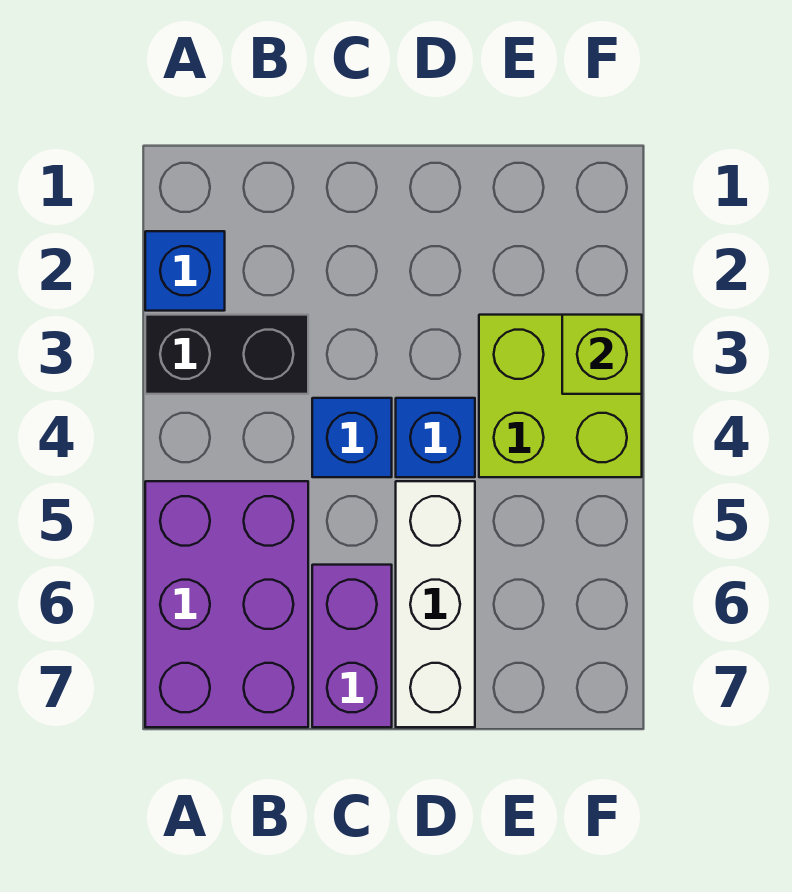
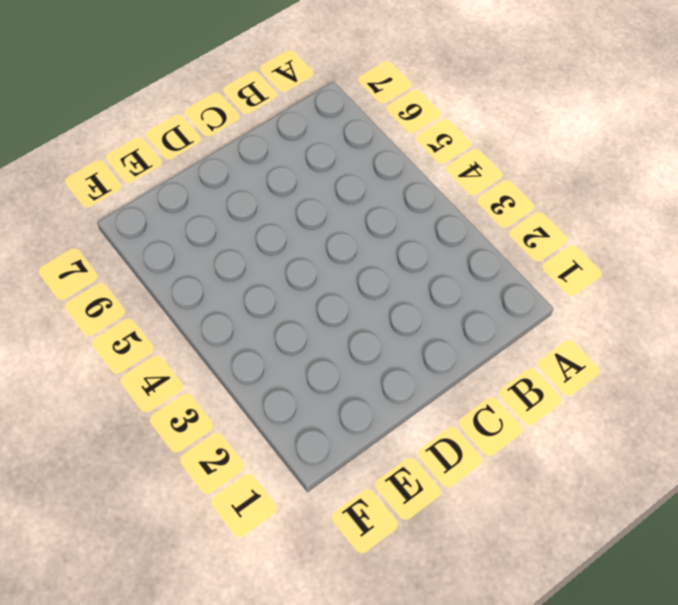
none -> blue 1x1 brick [145,231,225,311]
none -> black 1x2 brick [145,315,308,394]

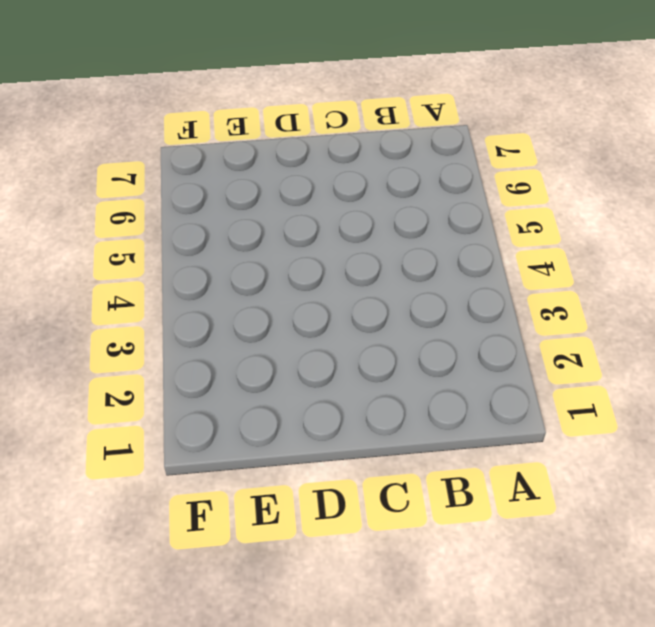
none -> blue 1x1 brick [145,231,225,311]
none -> black 1x2 brick [145,315,308,394]

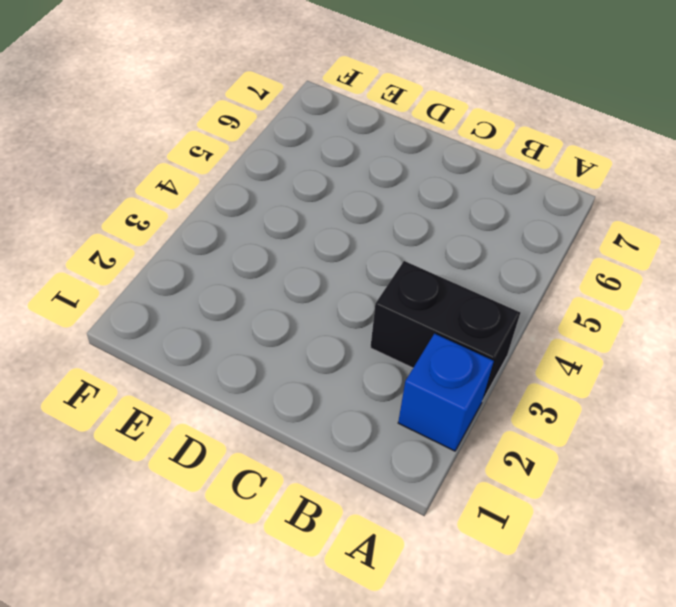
none -> purple 2x3 brick [145,481,308,727]
none -> blue 1x1 brick [312,398,392,477]

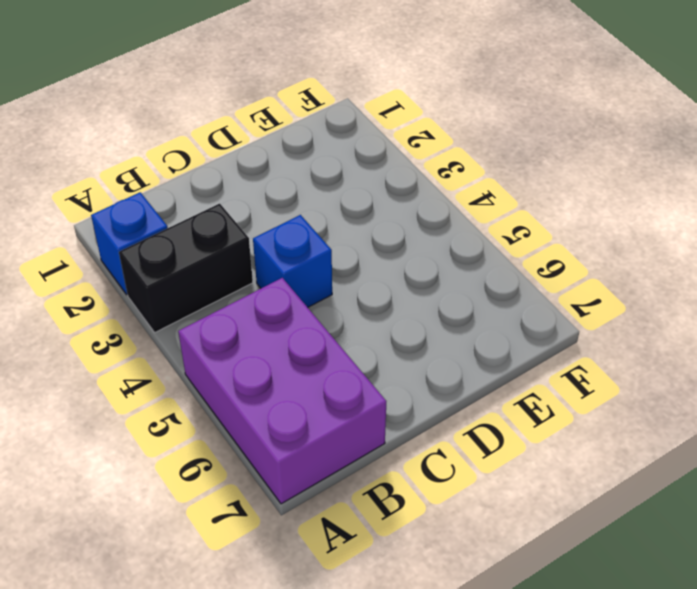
none -> purple 1x2 brick [312,565,392,727]
none -> blue 1x1 brick [396,398,475,477]

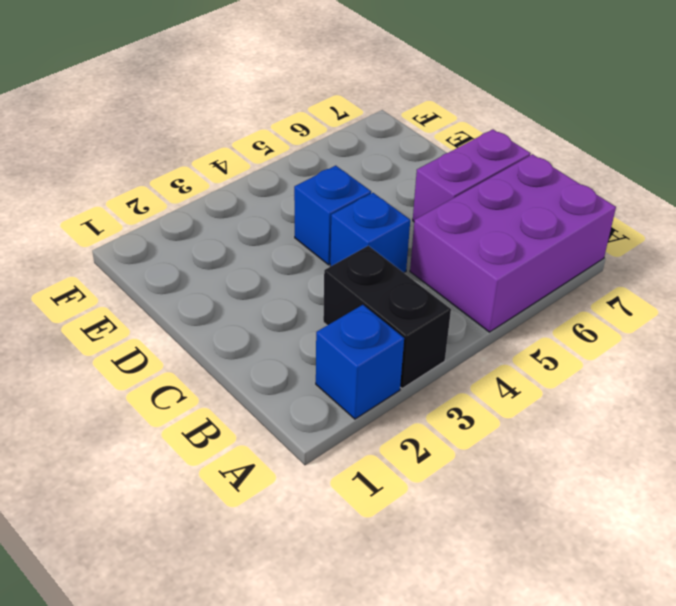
none -> white 1x3 brick [396,481,475,727]
none -> lime 2x2 brick [479,315,642,477]

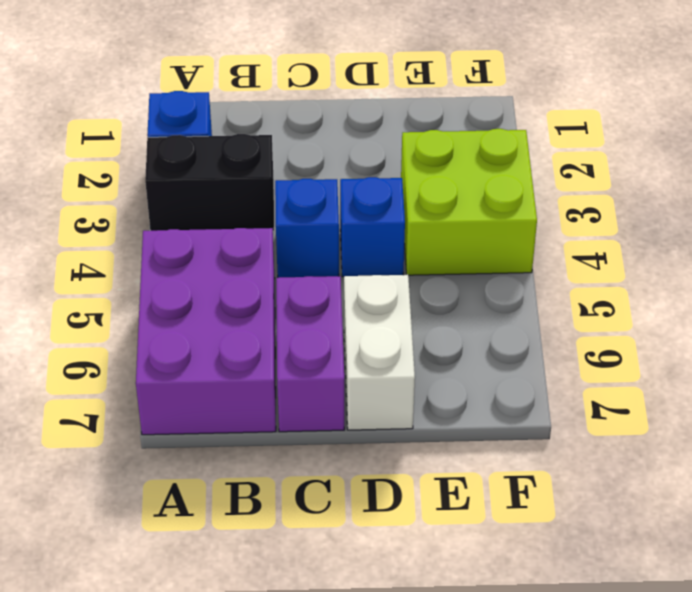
white 1x2 brick [344,274,415,430] -> white 1x3 brick [396,481,475,727]
none -> lime 1x1 brick [562,315,642,394]

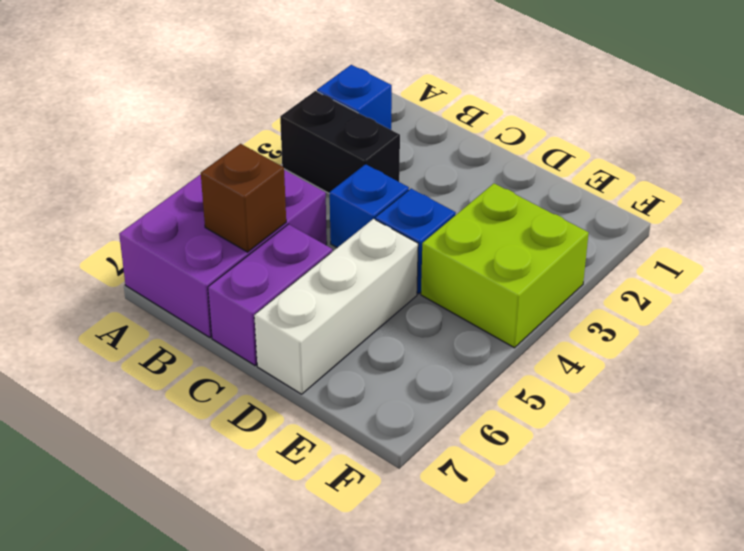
brown 1x1 brick [201,144,286,252] -> none
none -> lime 1x1 brick [562,315,642,394]

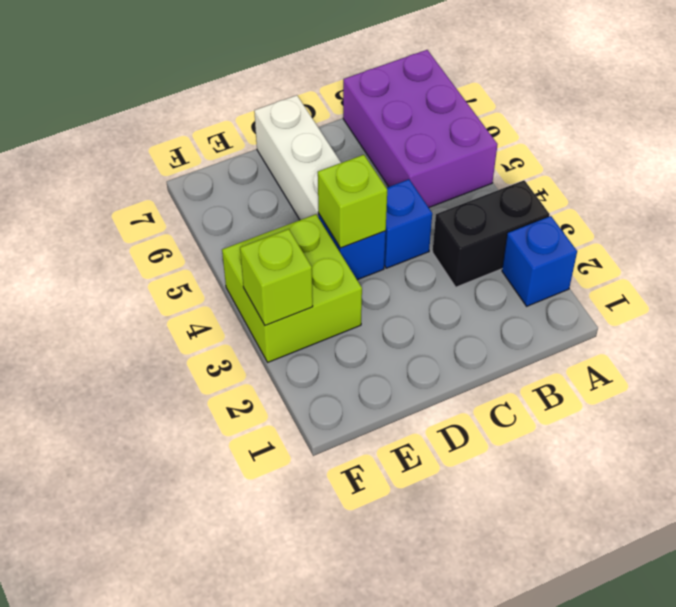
lime 1x1 brick [318,155,387,248] -> none
none -> purple 1x2 brick [312,565,392,727]

